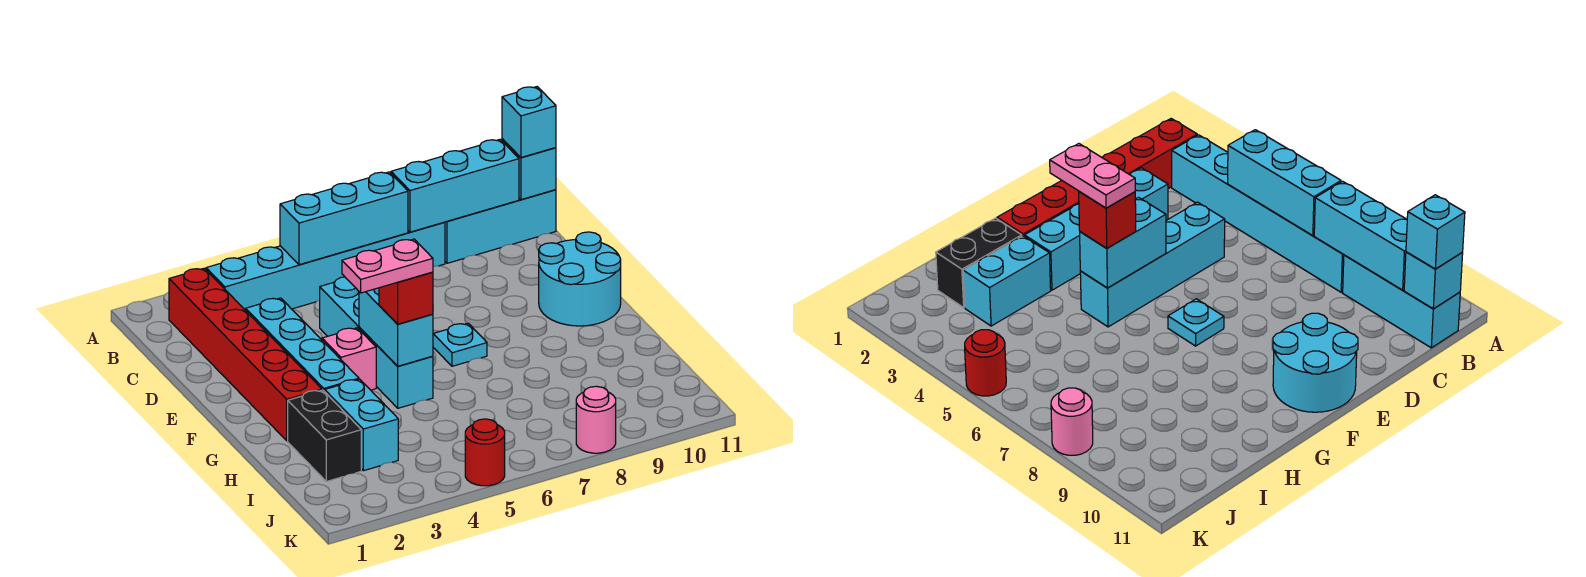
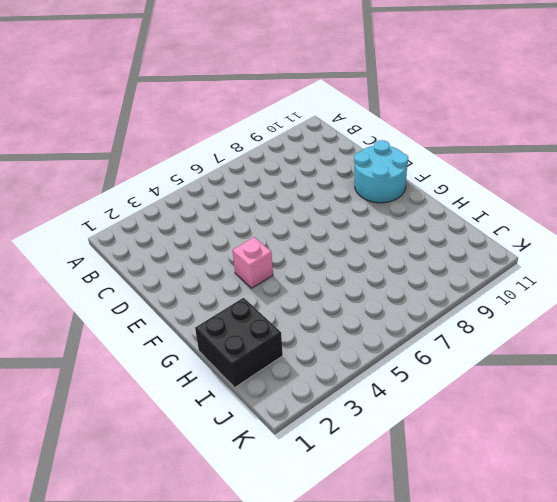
black 2x2 brick [195,298,283,387] -> black 1x2 brick [288,390,361,482]
none -> red 1x6 brick [169,268,322,441]
none -> cyan 1x6 brick [206,222,445,310]
none -> cyan 1x3 brick [445,190,556,263]

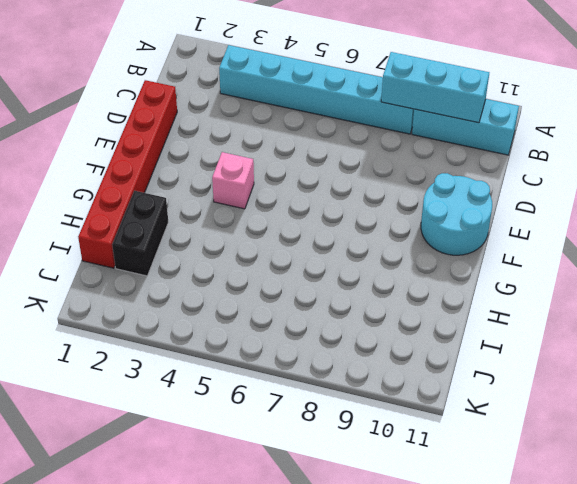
red 1x6 brick [78,80,177,268] -> red 1x6 brick moved to [169,268,322,441]
none -> cyan 1x4 brick [246,298,359,392]
none -> cyan 1x4 brick [320,277,433,408]
none -> cyan 1x1 plate [433,323,487,366]

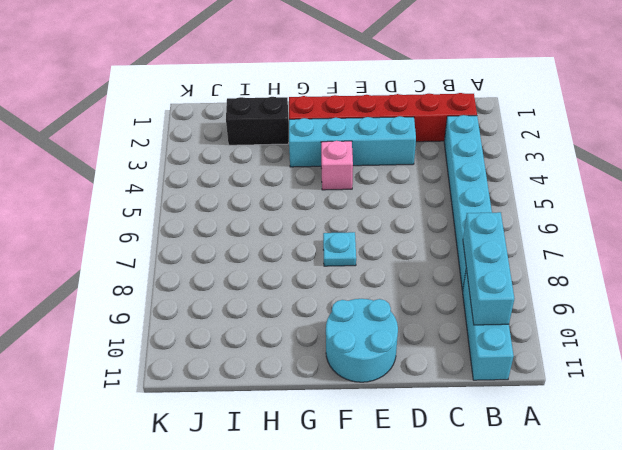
none -> cyan 1x4 brick [320,277,433,408]
none -> cyan 1x2 brick [325,379,398,471]
none -> red 1x1 round brick [465,419,505,486]

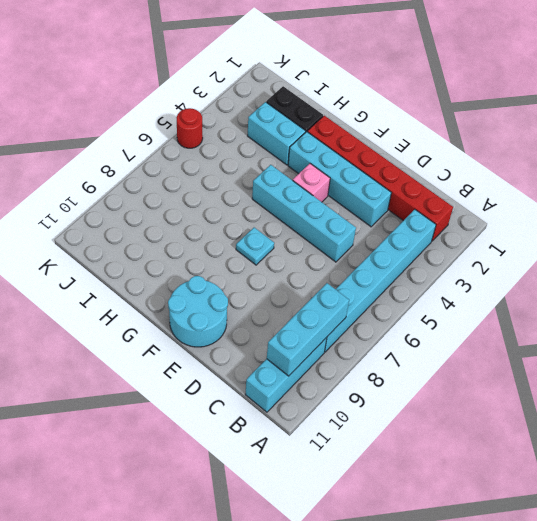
none -> pink 1x1 round brick [576,386,616,453]
none -> cyan 1x3 brick [280,172,408,265]
none -> cyan 1x1 brick [502,139,556,200]

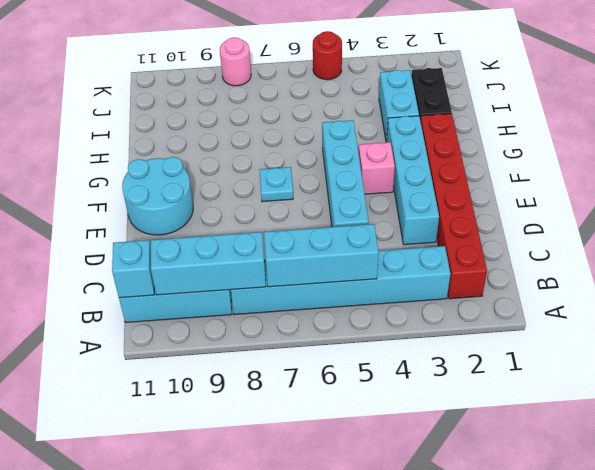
none -> cyan 1x2 brick [359,288,433,366]
none -> cyan 1x1 brick [502,87,556,158]
none -> red 1x1 brick [379,272,433,324]

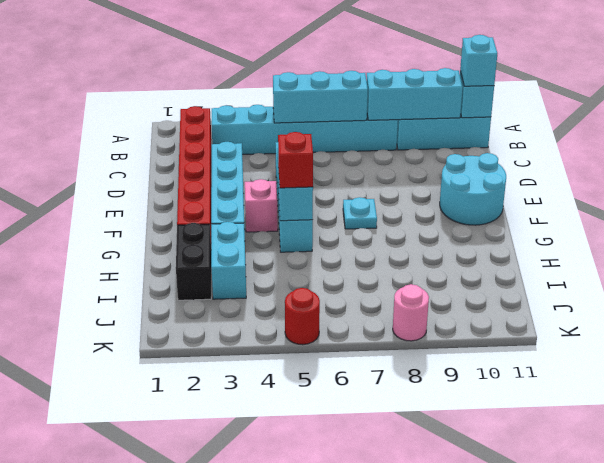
none -> pink 1x2 plate [342,239,433,293]

